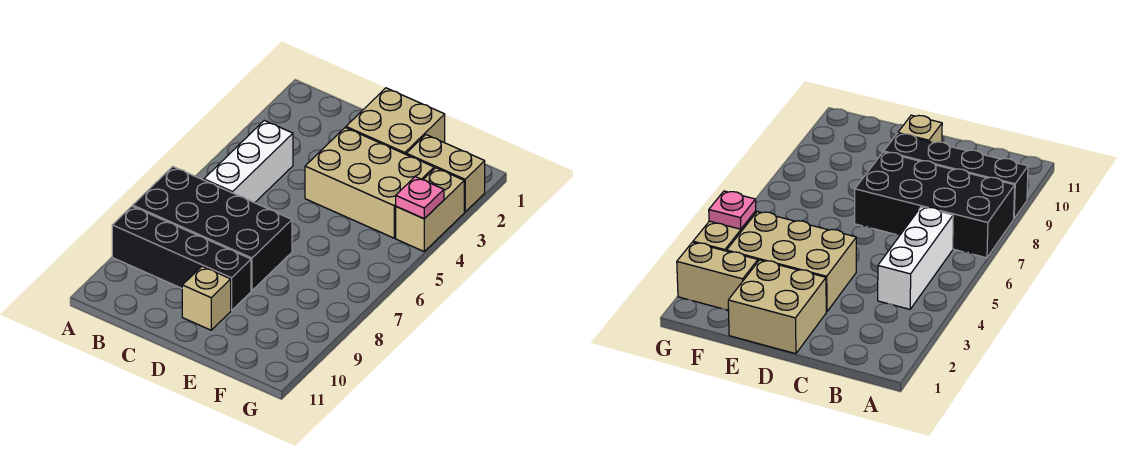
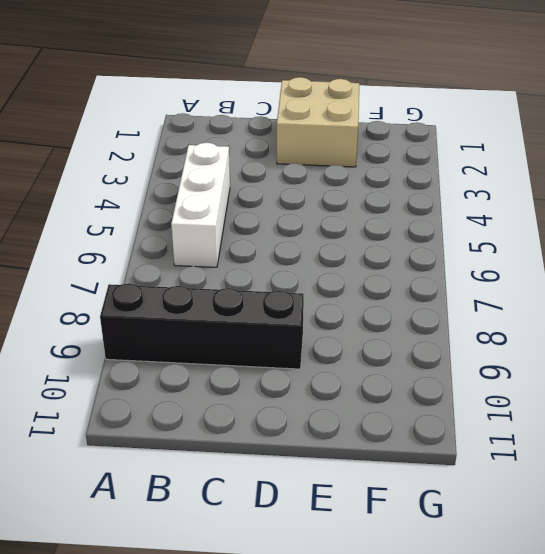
none -> black 2x4 brick [133,167,292,291]
none -> tan 2x3 brick [305,128,434,238]

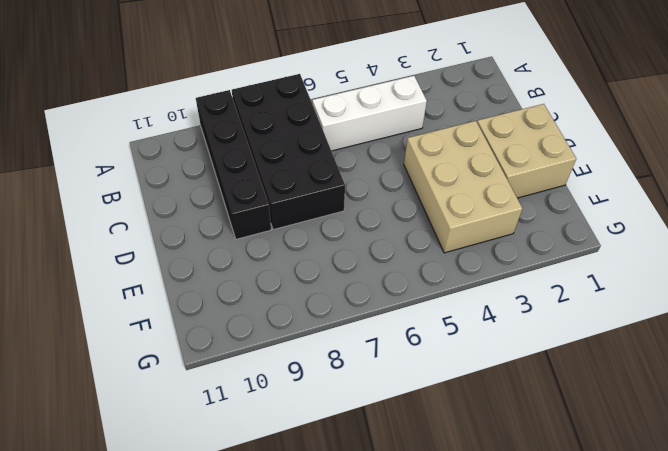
none -> tan 1x1 brick [182,266,231,330]
none -> tan 1x2 brick [406,135,485,212]

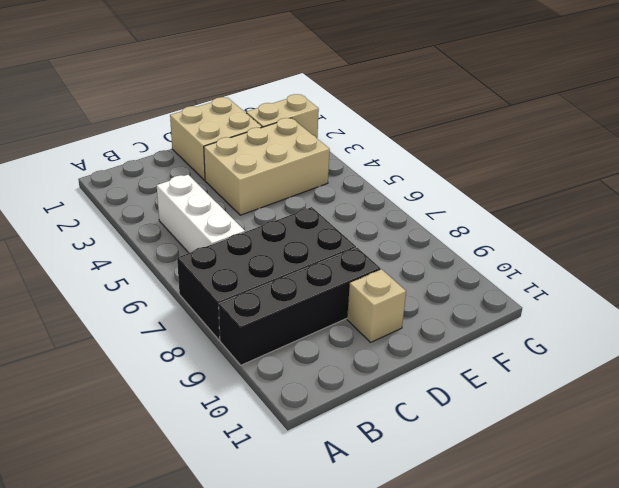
none -> tan 1x2 brick [396,168,464,251]
none -> pink 1x1 plate [396,177,444,219]

